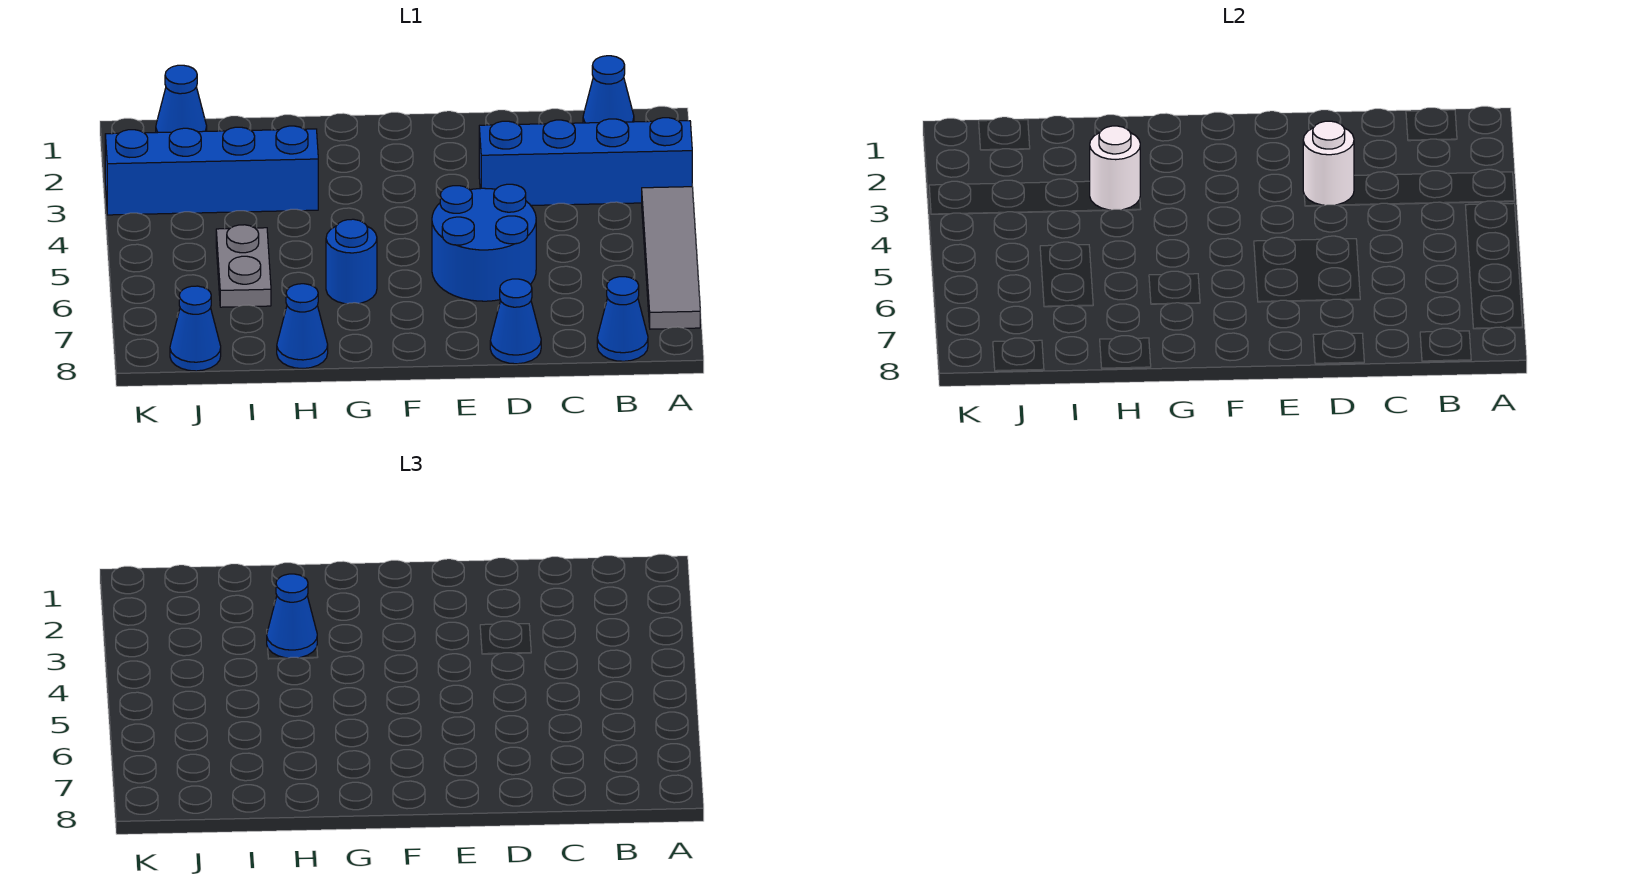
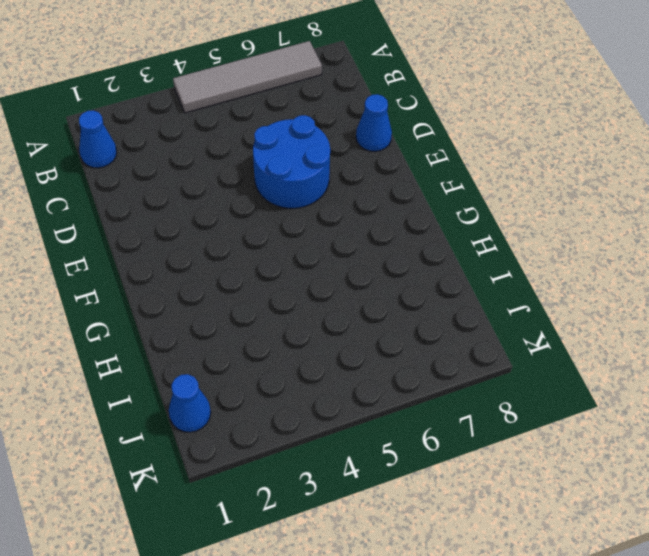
none -> blue 1x4 brick [479,118,692,205]
none -> blue 1x1 cone [597,277,648,361]
none -> blue 1x1 round brick [326,219,377,304]

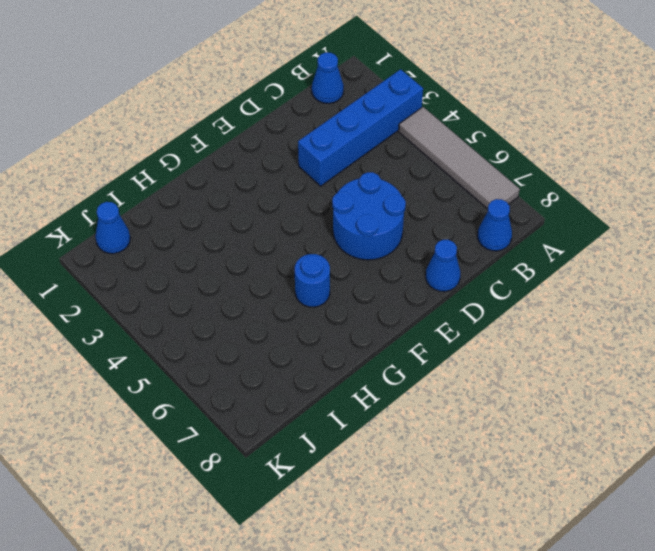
none -> blue 1x4 brick [105,126,318,215]
none -> blue 1x1 cone [277,284,328,369]
none -> grey 1x2 plate [216,225,271,307]

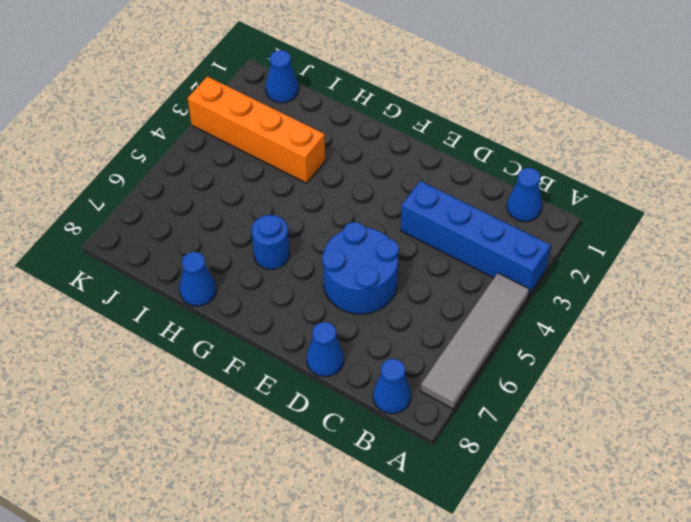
orange 1x4 brick [188,76,325,183] -> blue 1x4 brick [105,126,318,215]
none -> grey 1x2 plate [216,225,271,307]
none -> blue 1x1 cone [170,286,221,371]
none -> white 1x1 round brick [1303,121,1354,205]

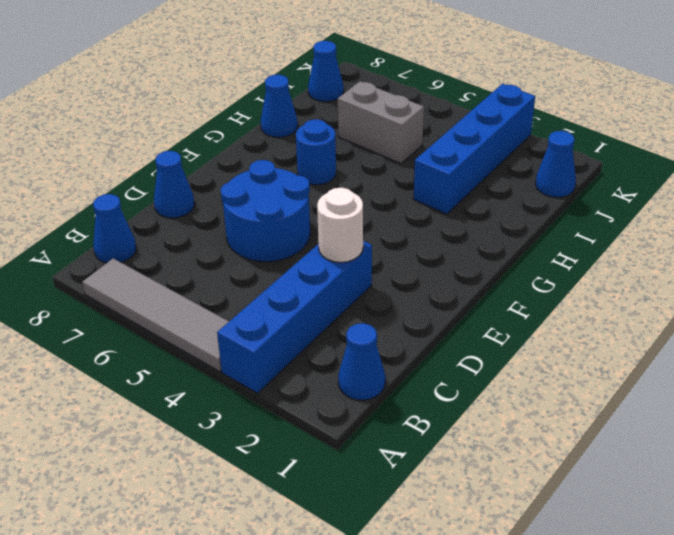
grey 1x2 brick [338,81,424,164] -> grey 1x2 plate [216,225,271,307]
none -> white 1x1 round brick [1090,126,1140,210]
none -> blue 1x1 cone [267,574,317,658]

